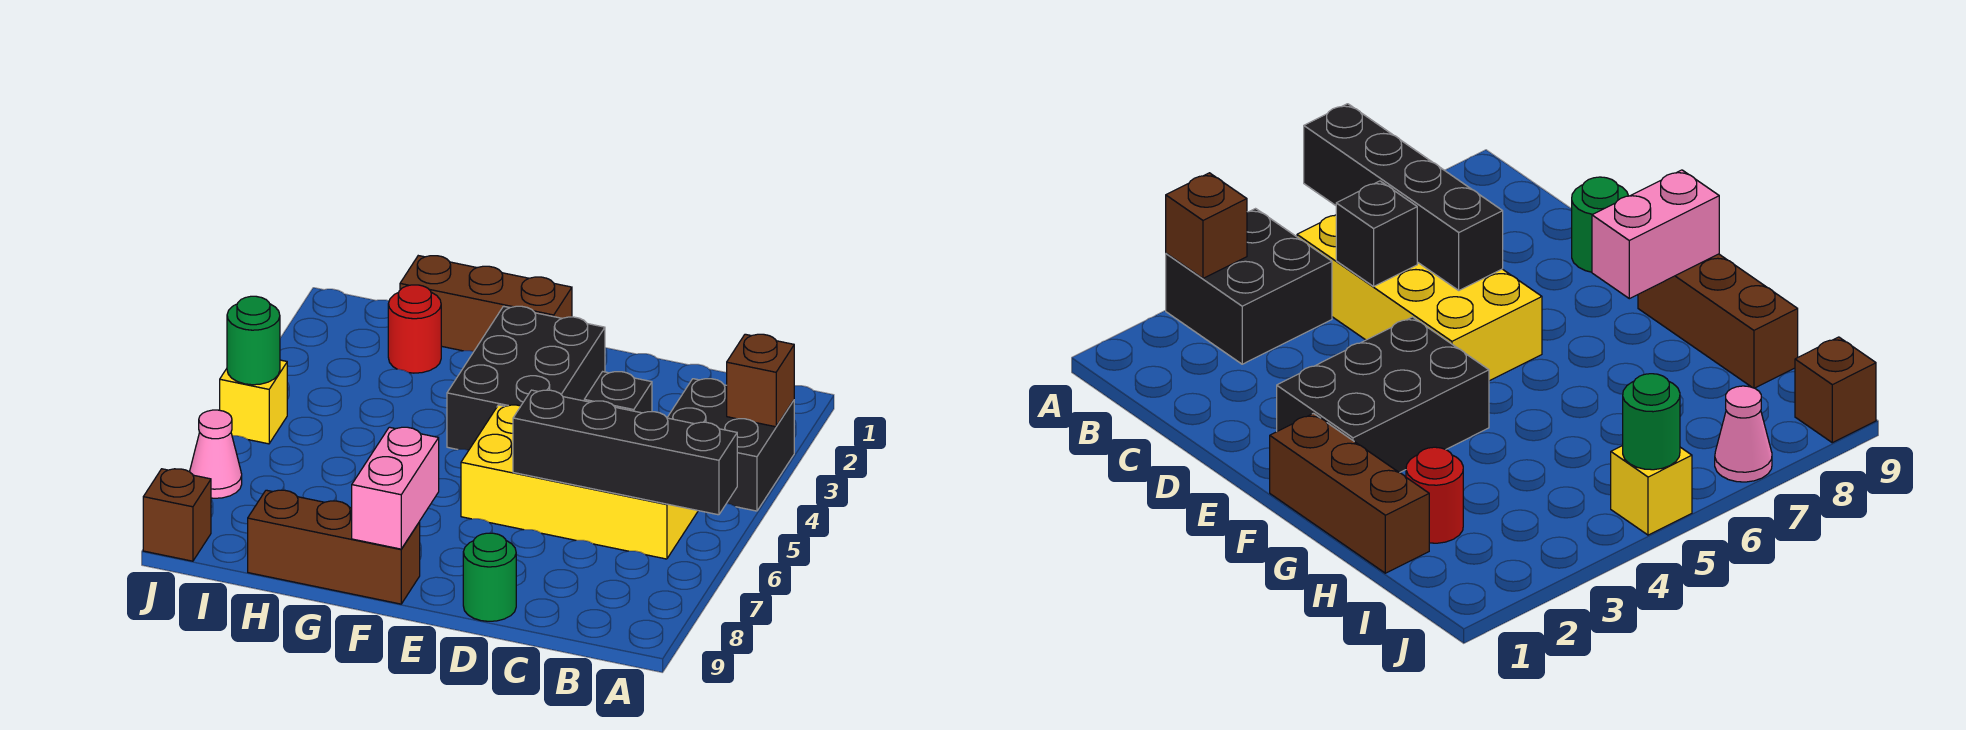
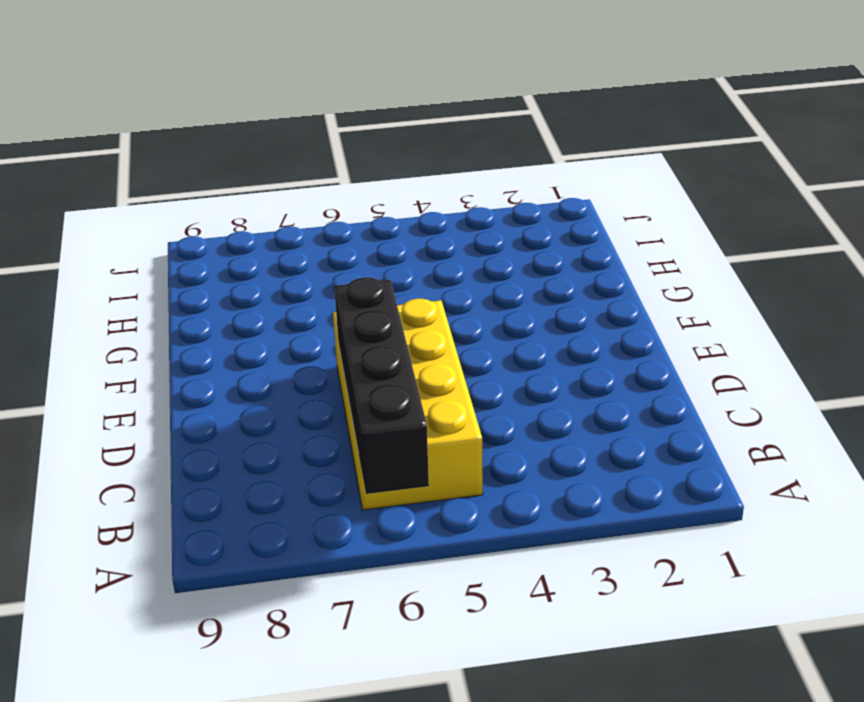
none -> black 2x2 brick [667,379,794,511]
none -> green 1x1 round brick [463,533,516,621]
none -> black 2x3 brick [447,306,605,450]

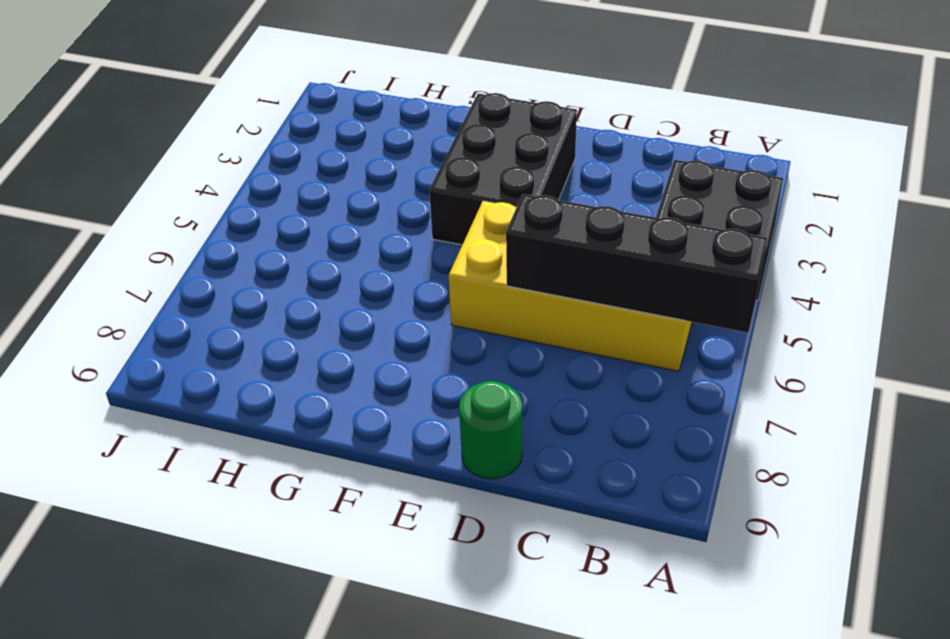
none -> brown 1x3 brick [400,256,572,351]
none -> brown 1x3 brick [248,490,420,604]
none -> red 1x1 round brick [388,285,441,373]

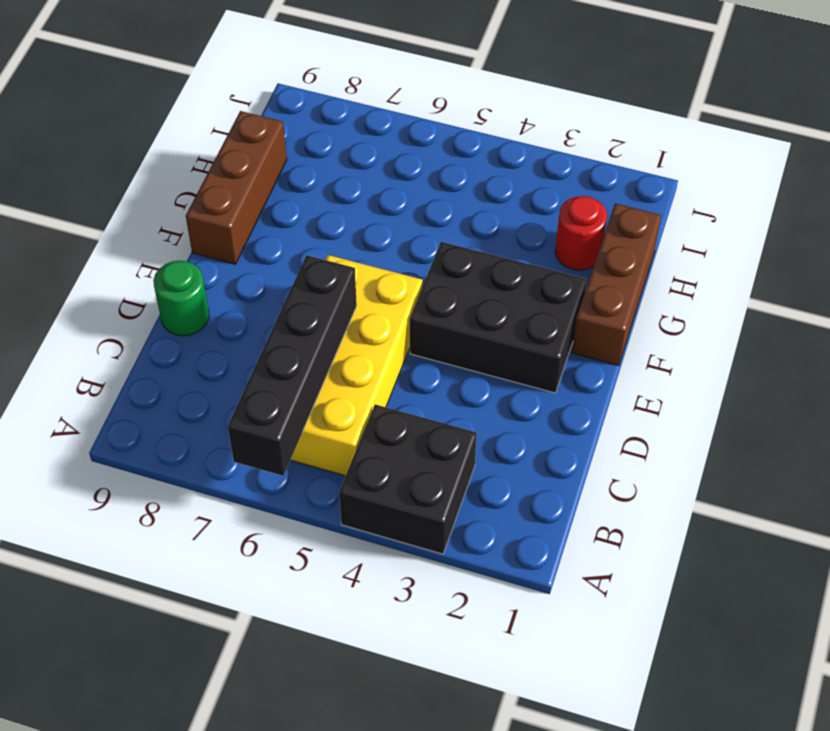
none -> yellow 1x1 brick [220,360,287,444]
none -> pink 1x1 cone [190,410,242,498]
none -> brown 1x1 brick [143,469,211,561]

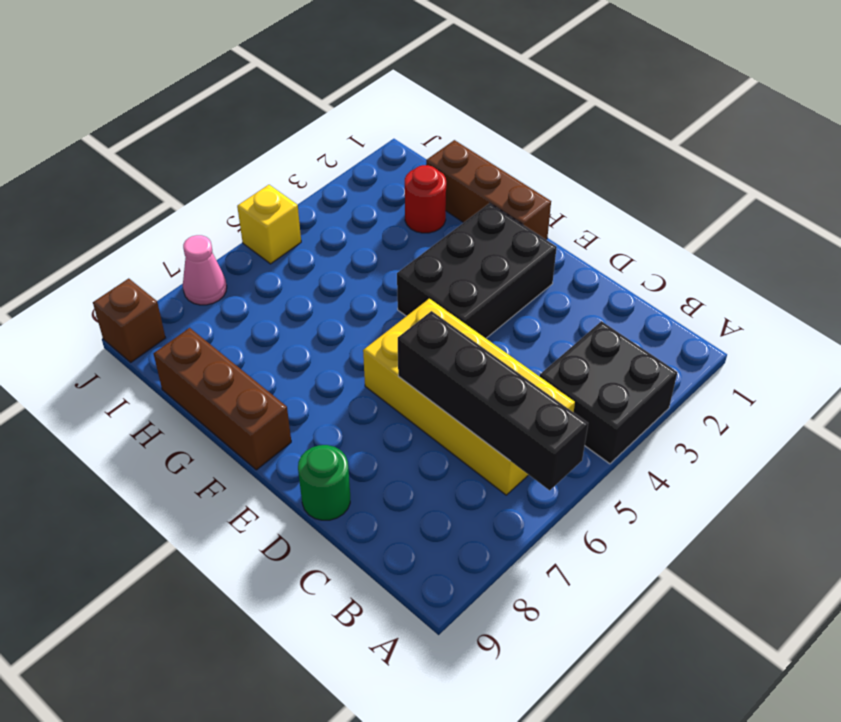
none -> brown 1x1 brick [727,334,794,427]
none -> black 1x1 brick [584,372,652,413]
none -> pink 1x2 brick [352,427,439,549]

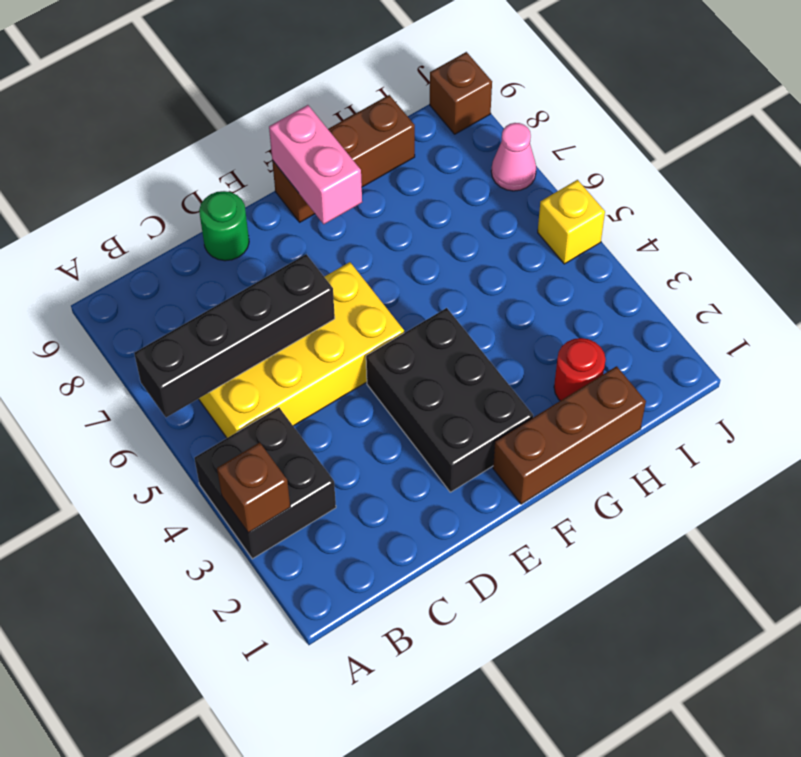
none -> black 1x1 brick [584,372,652,413]
none -> green 1x1 round brick [227,296,280,385]

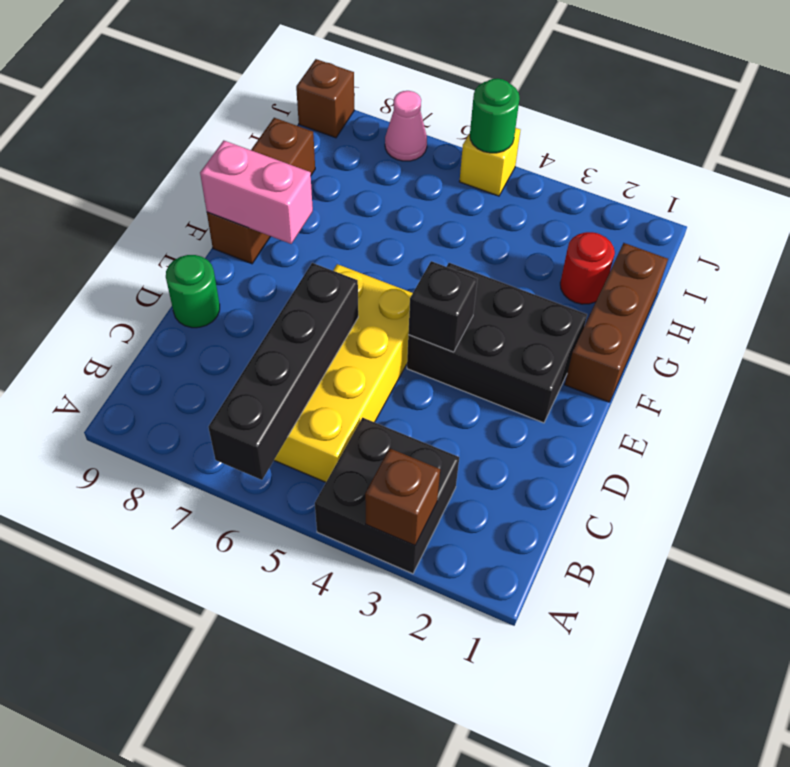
black 1x1 brick [408,261,477,352] -> black 1x1 brick moved to [584,372,652,413]

